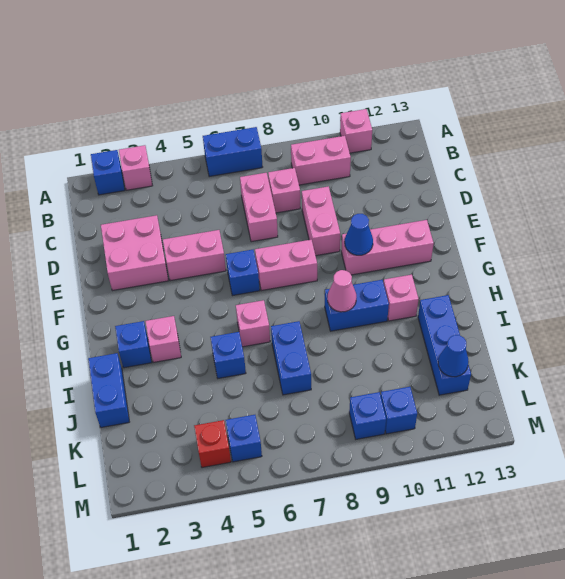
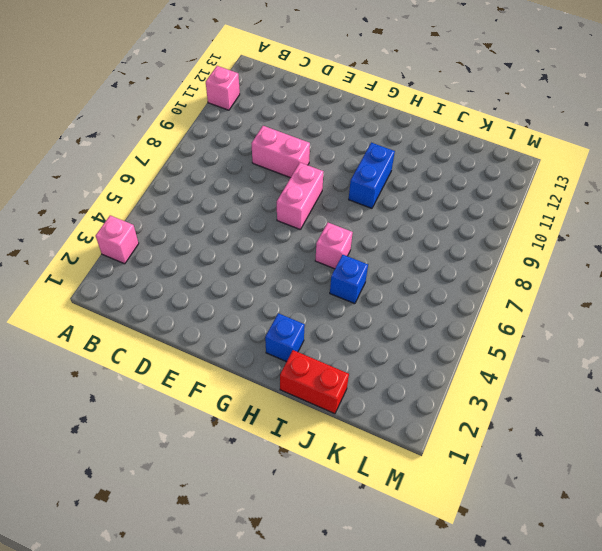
red 1x2 brick [280,350,349,414] -> blue 1x2 brick [88,353,129,428]
none -> blue 1x1 brick [91,150,125,195]
none -> blue 1x2 brick [203,127,262,177]
none -> pink 1x2 brick [291,136,351,185]

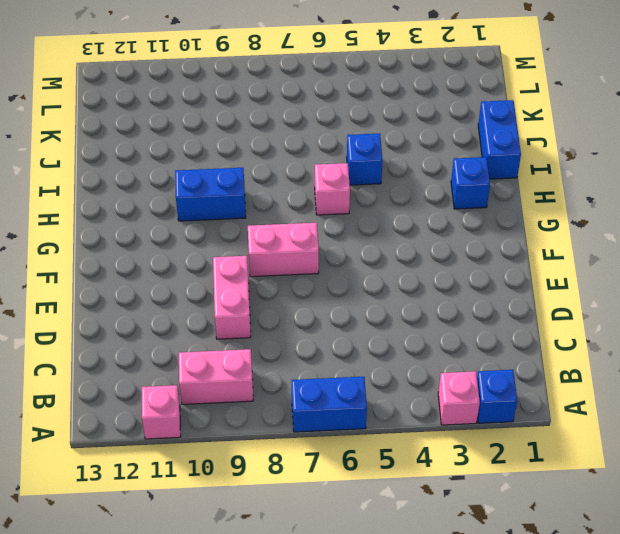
none -> pink 1x2 brick [240,173,278,242]
none -> pink 1x1 brick [268,168,300,213]
none -> pink 2x2 brick [101,215,169,291]

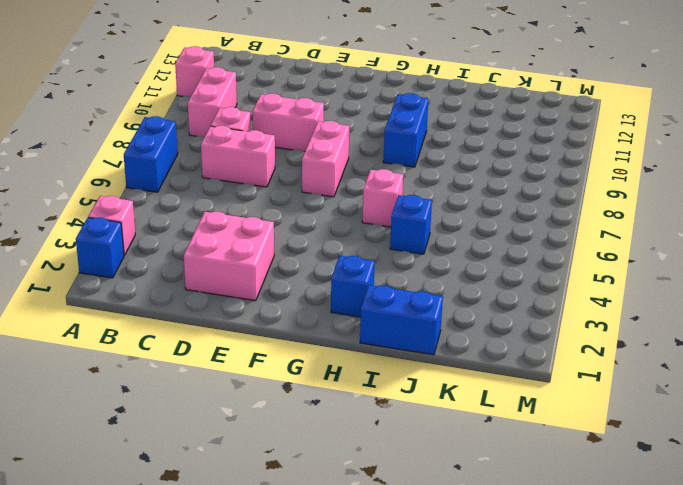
none -> pink 1x2 brick [163,230,226,281]
none -> blue 1x1 brick [226,250,260,296]
none -> pink 1x3 brick [341,220,434,275]

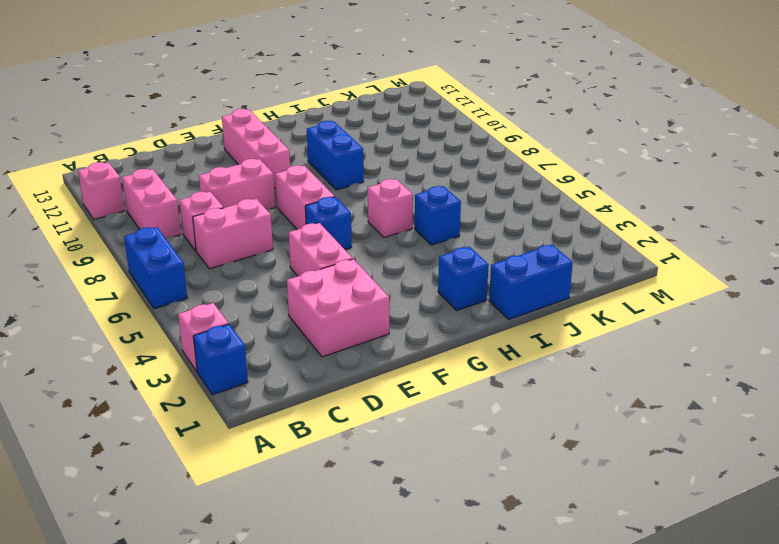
none -> pink 1x1 brick [145,316,181,363]
none -> pink 1x1 brick [384,275,419,321]
none -> blue 1x2 brick [271,321,311,395]

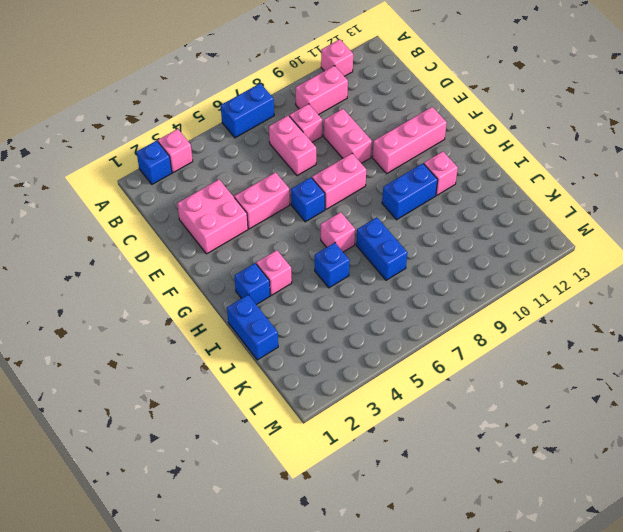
none -> blue 1x3 brick [418,295,471,395]
none -> red 1x1 brick [194,420,231,468]
none -> blue 1x1 brick [226,415,262,462]

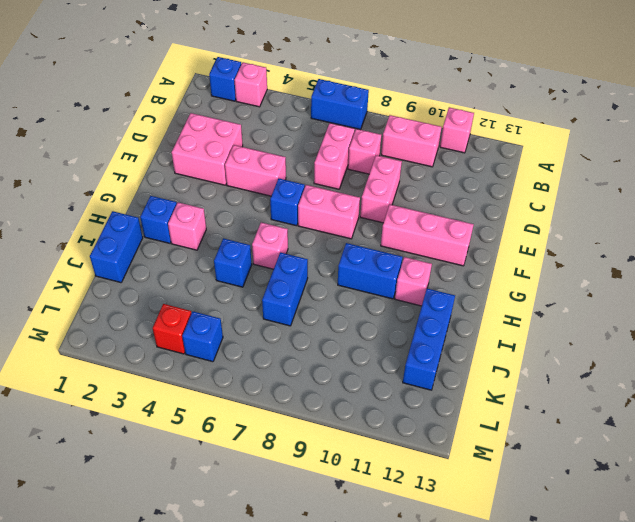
none -> blue 1x1 brick [349,392,386,439]
none -> blue 1x1 brick [381,387,417,434]
none -> blue 1x1 cone [345,214,373,255]

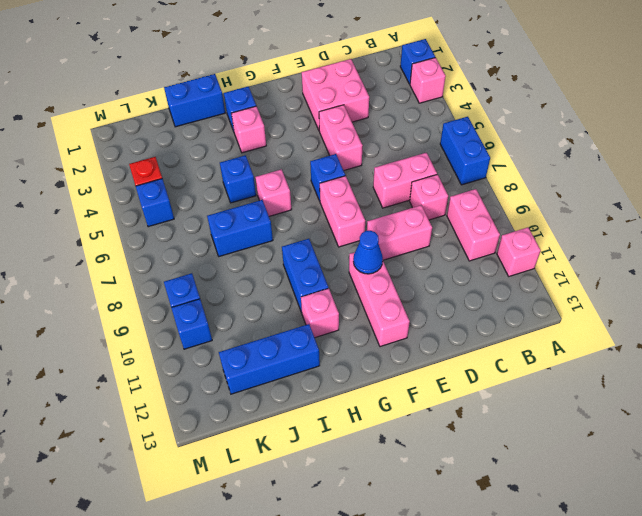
none -> pink 1x1 cone [328,270,356,312]
none -> blue 1x1 cone [438,335,469,377]

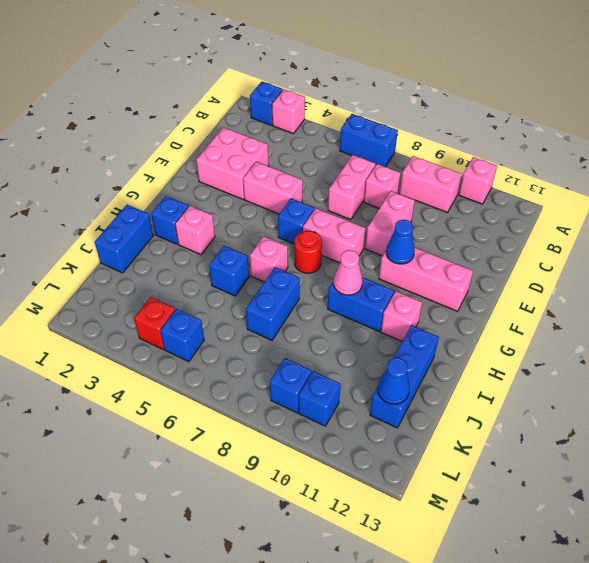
red 1x1 round brick [295,231,322,273] -> none

